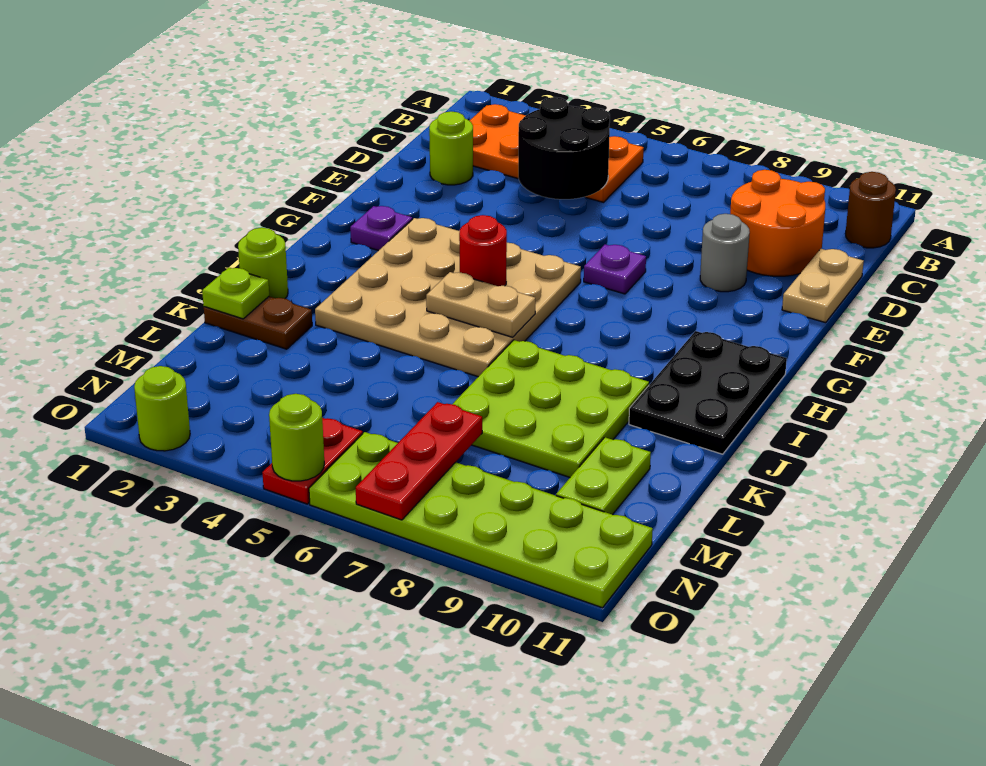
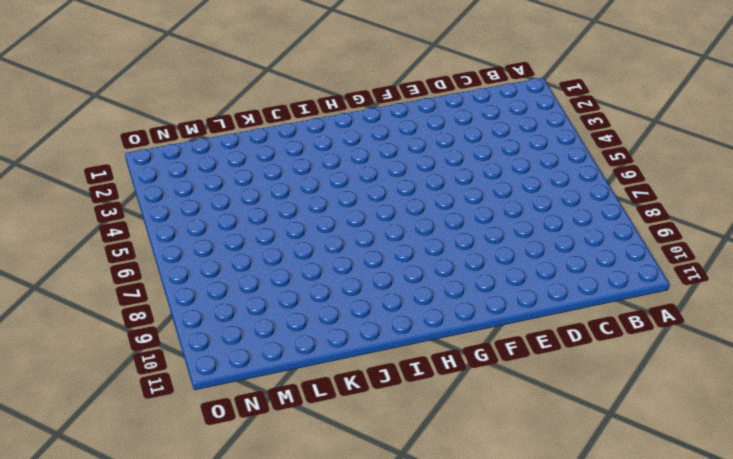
none -> orange 2x4 plate [470,104,644,202]
none -> brown 1x1 round brick [845,172,896,248]
none -> orange 2x2 round brick [730,170,825,276]

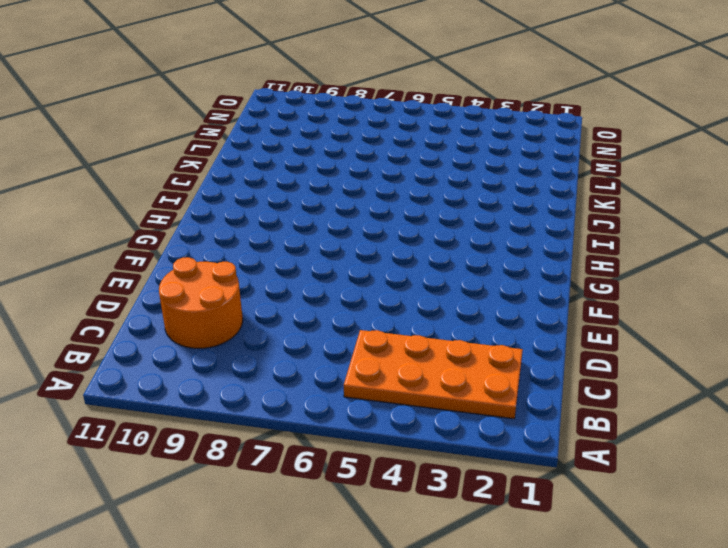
none -> brown 1x1 round brick [845,172,896,248]
none -> lime 1x1 round brick [429,112,473,185]
none -> tan 1x2 plate [782,249,864,323]

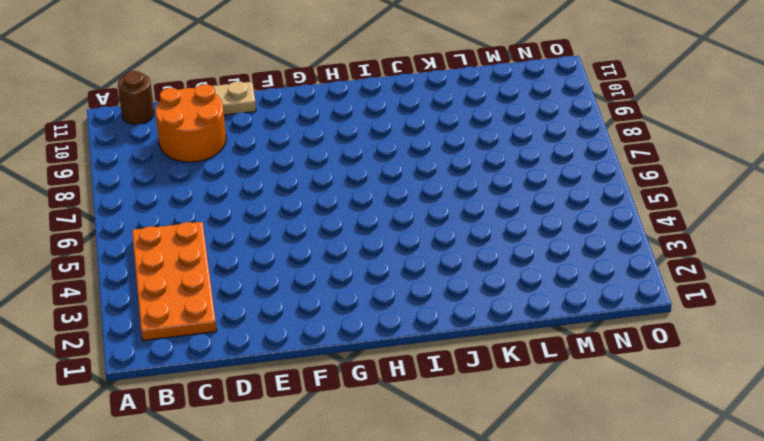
none -> lime 1x1 round brick [429,112,473,185]
none -> grey 1x1 round brick [700,214,750,292]
none -> purple 1x1 plate [584,244,646,294]

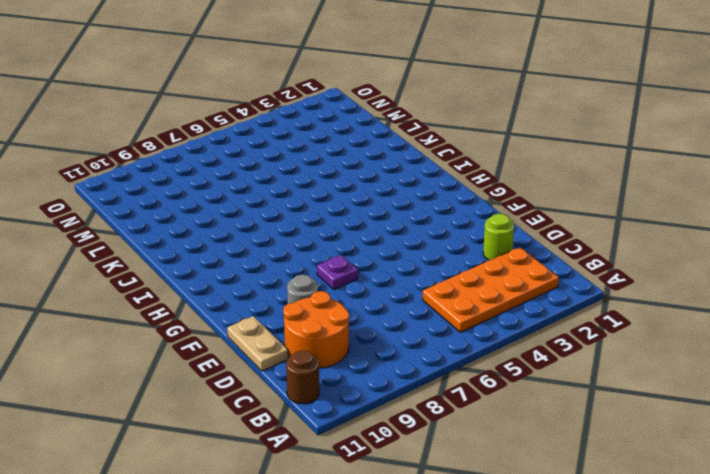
none -> purple 1x1 plate [350,206,412,251]
none -> tan 4x4 plate [315,218,581,377]
none -> black 2x3 plate [629,331,787,454]

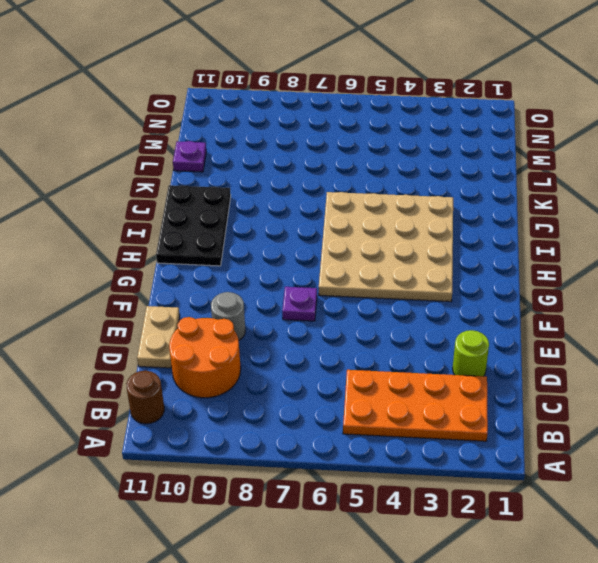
purple 1x1 plate [173,141,206,172] -> purple 1x1 plate moved to [350,206,412,251]
none -> lime 1x1 round brick [238,228,288,299]
none -> lime 3x3 plate [453,340,649,477]
none -> brown 1x2 plate [204,296,312,349]

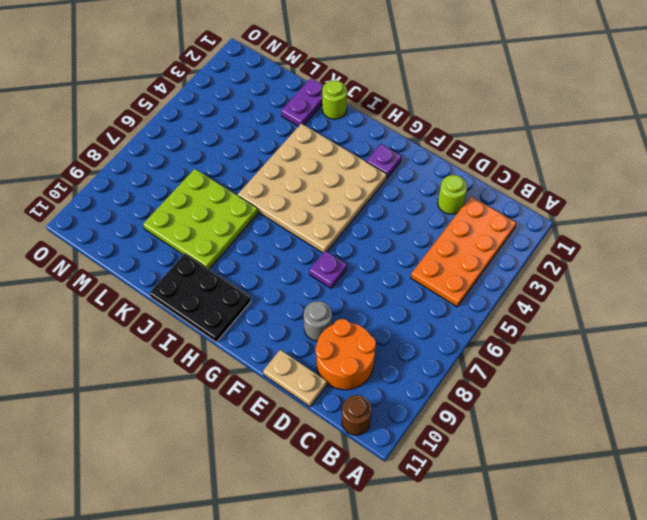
purple 1x2 plate [281,78,324,126] -> brown 1x2 plate [204,296,312,349]
none -> lime 1x2 plate [556,437,651,515]
none -> red 1x2 plate [262,418,363,504]
none -> lime 2x6 plate [309,432,653,608]

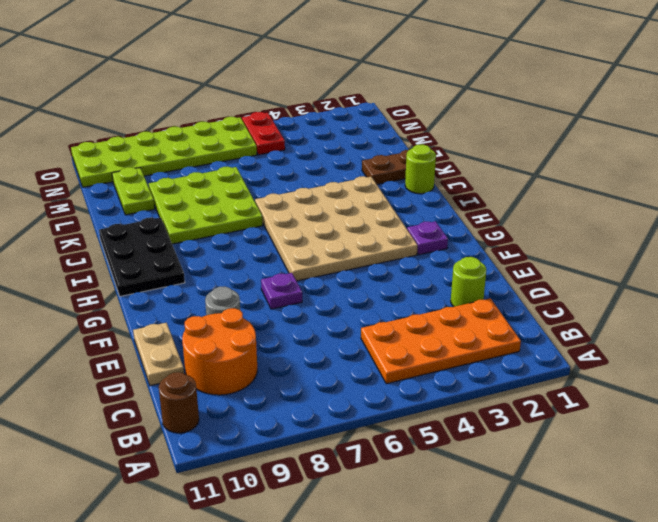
none -> lime 1x1 round brick [134,366,190,451]
none -> black 2x2 round brick [518,97,610,199]
none -> red 1x1 round brick [459,215,507,286]

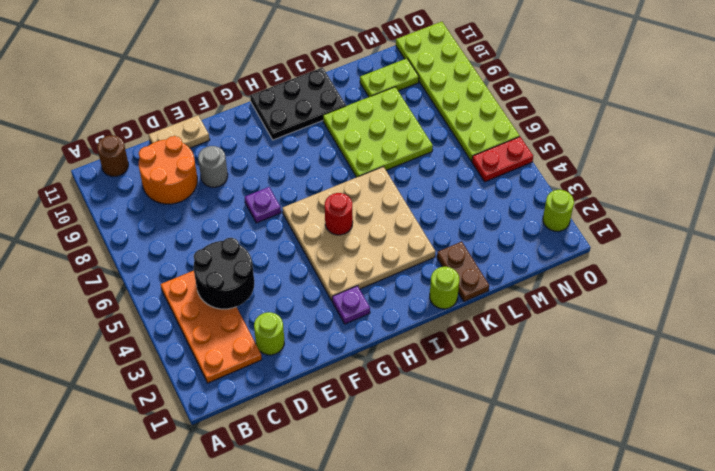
none -> tan 1x2 plate [426,272,535,337]
none -> lime 1x1 plate [202,268,269,319]
none -> red 1x3 plate [356,402,482,520]

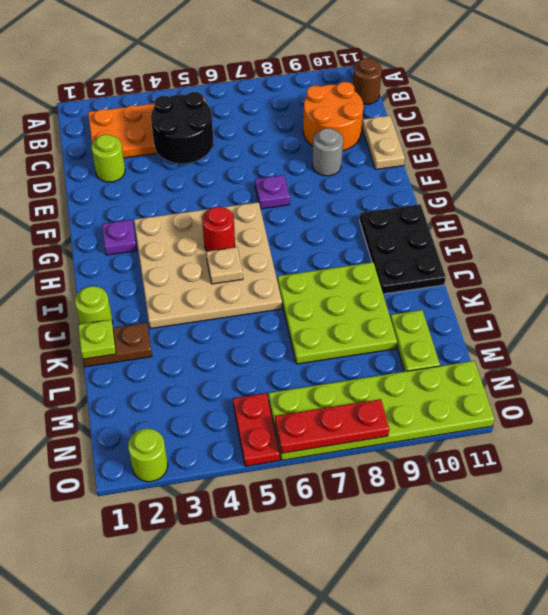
tan 1x1 plate [206,247,243,284] -> tan 1x2 plate [426,272,535,337]
red 1x3 plate [275,399,389,453] -> red 1x3 plate turned to [356,402,482,520]
none -> lime 1x1 round brick [269,394,324,481]

